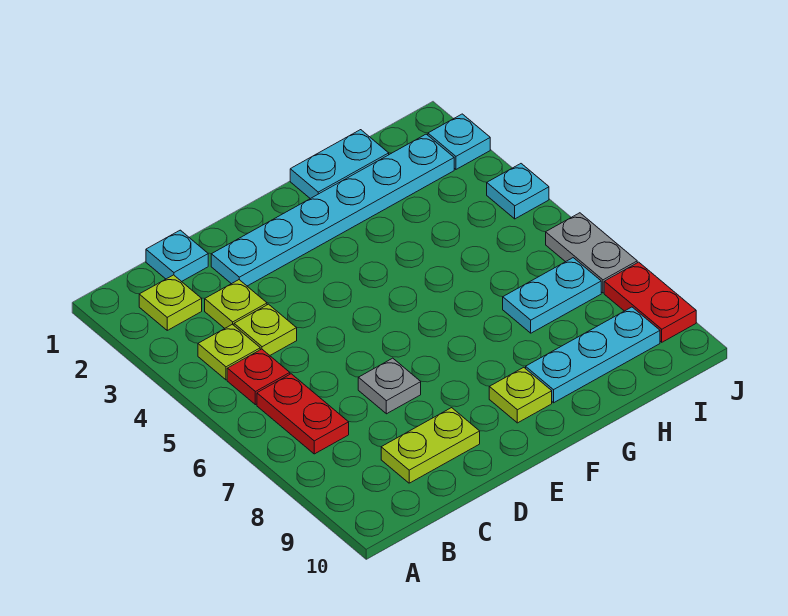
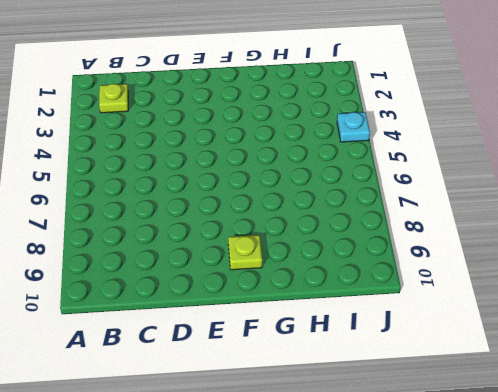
none -> lime 1x1 plate [198,324,260,380]
none -> red 1x1 plate [227,349,290,405]
none -> red 1x2 plate [257,374,349,454]

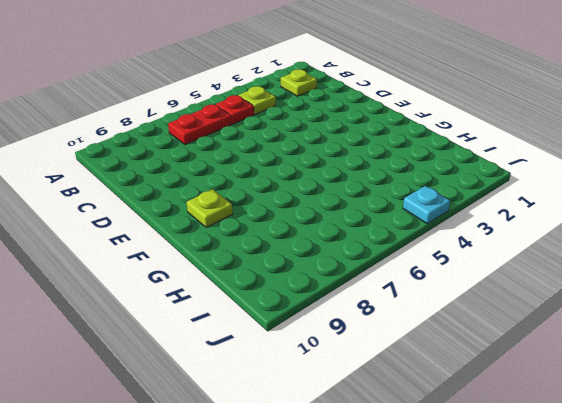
none -> cyan 1x1 plate [146,230,208,282]
none -> lime 1x1 plate [205,280,267,328]
none -> lime 1x1 plate [234,304,297,355]

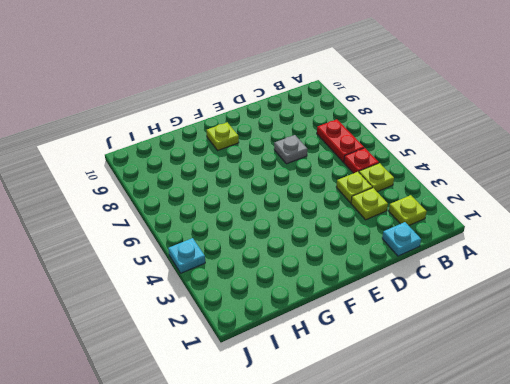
none -> lime 1x2 plate [381,408,480,483]
none -> cyan 1x6 plate [211,134,454,286]
none -> cyan 1x2 plate [290,130,389,199]

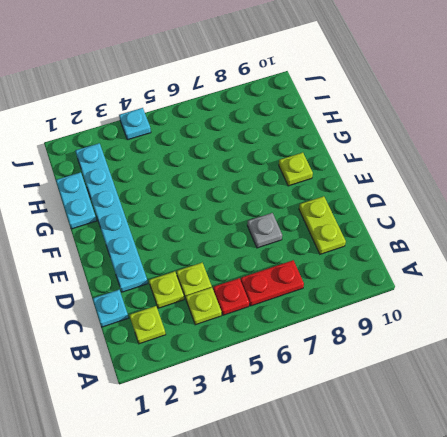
none -> cyan 1x3 plate [526,307,660,403]
none -> cyan 1x2 plate [503,258,601,333]
none -> cyan 1x1 plate [428,114,490,169]

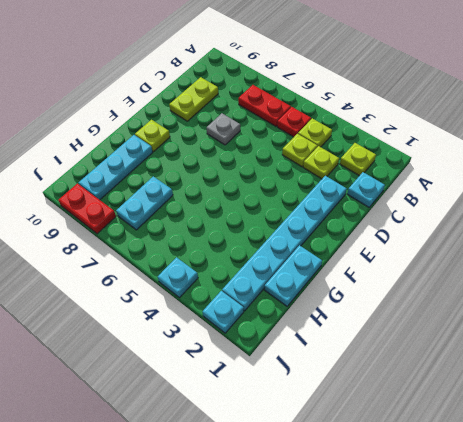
none -> grey 1x2 plate [546,213,637,293]

